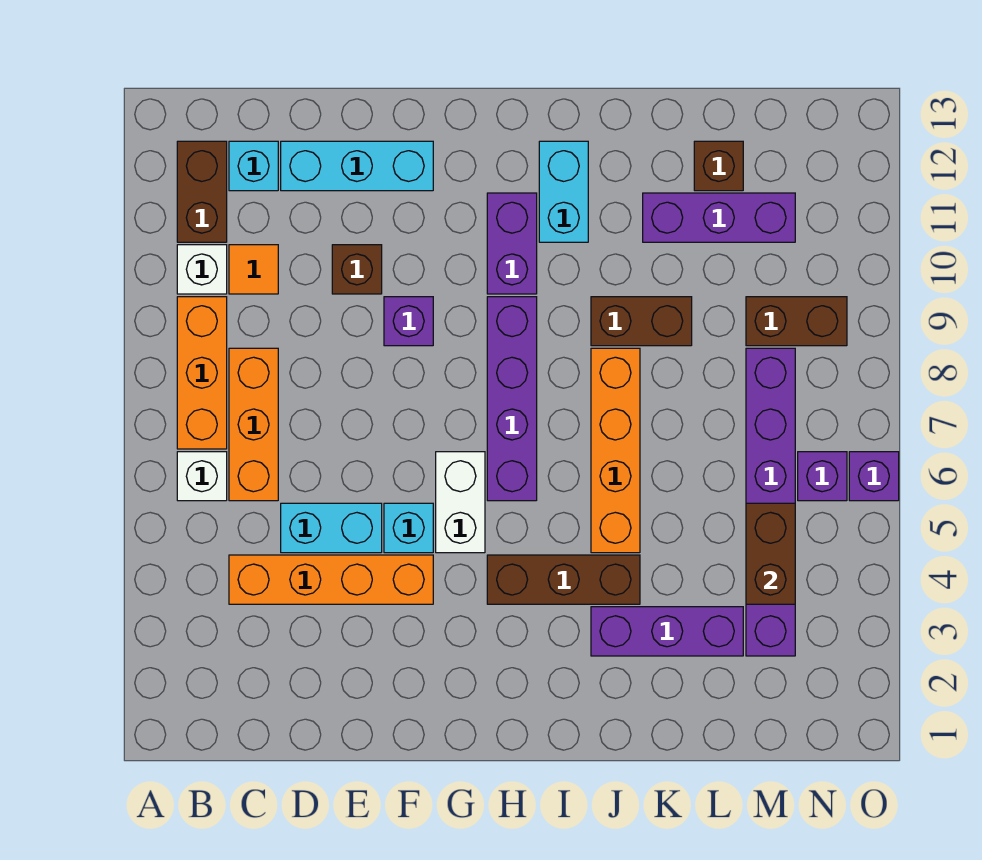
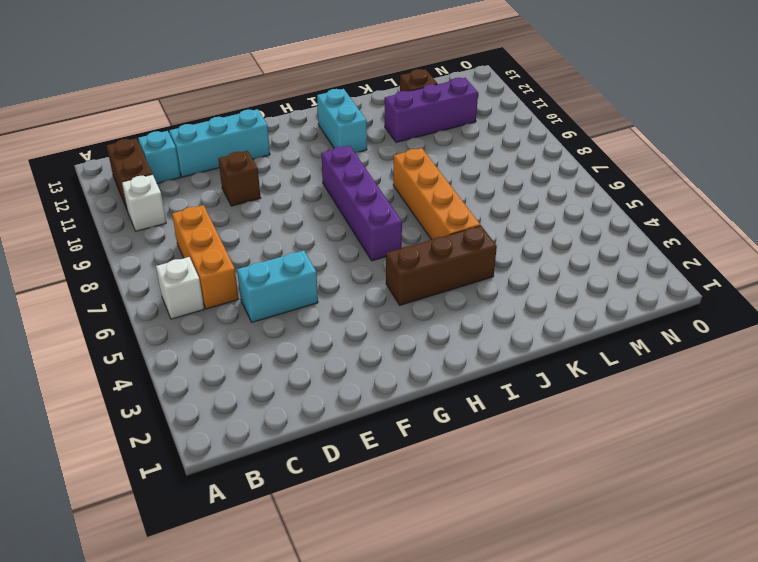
none -> orange 1x3 brick [177,297,227,449]
none -> orange 1x4 brick [229,555,433,604]
none -> orange 1x1 tile [229,245,278,294]

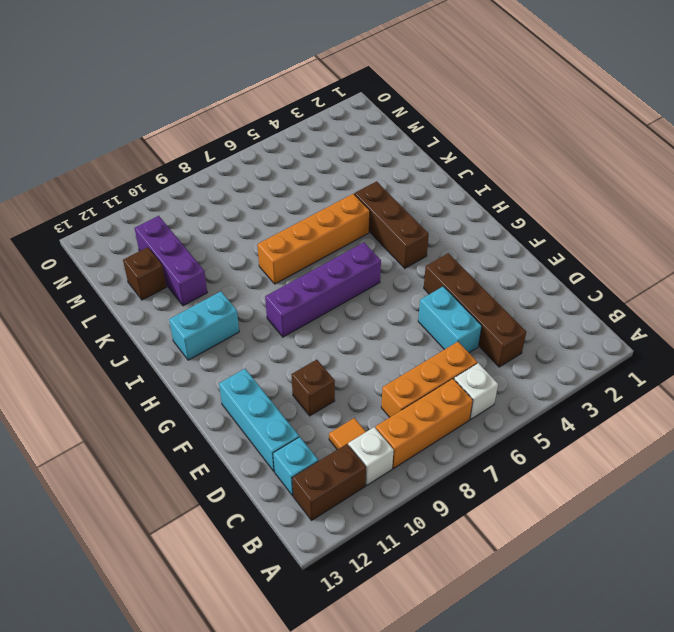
brown 1x4 brick [424,253,526,367] -> orange 1x4 brick [229,555,433,604]
none -> cyan 1x1 brick [384,503,433,553]
none -> purple 1x1 brick [384,297,433,346]
none -> white 1x2 brick [436,452,485,553]

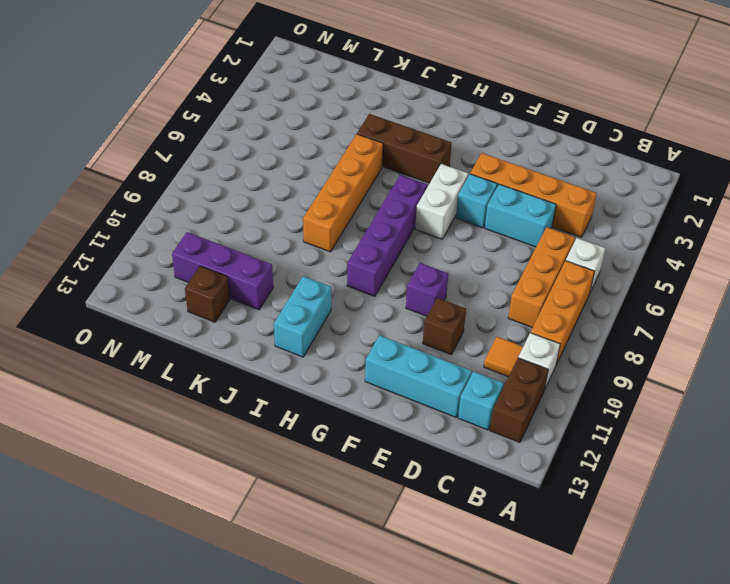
none -> purple 1x2 brick [487,193,537,294]
none -> purple 1x3 brick [591,607,743,656]
none -> brown 1x2 brick [591,297,692,346]

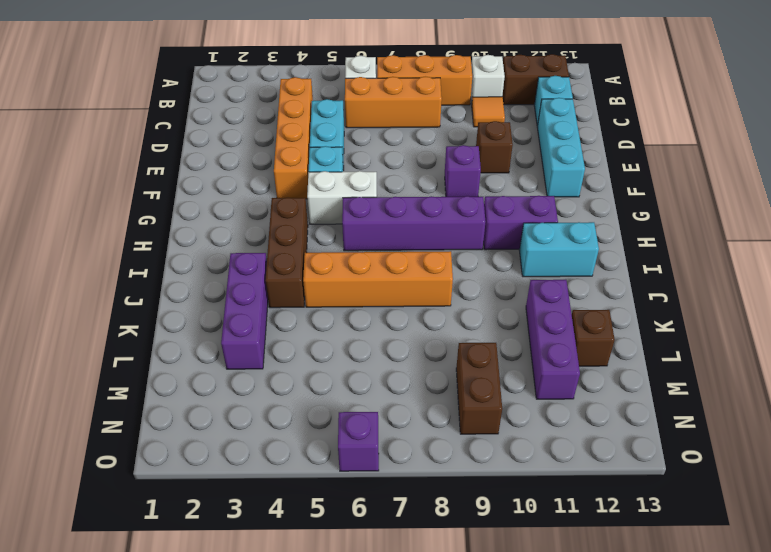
none -> brown 1x2 brick [591,297,692,346]
none -> purple 1x6 brick [746,348,795,656]
none -> purple 1x1 brick [798,452,847,501]

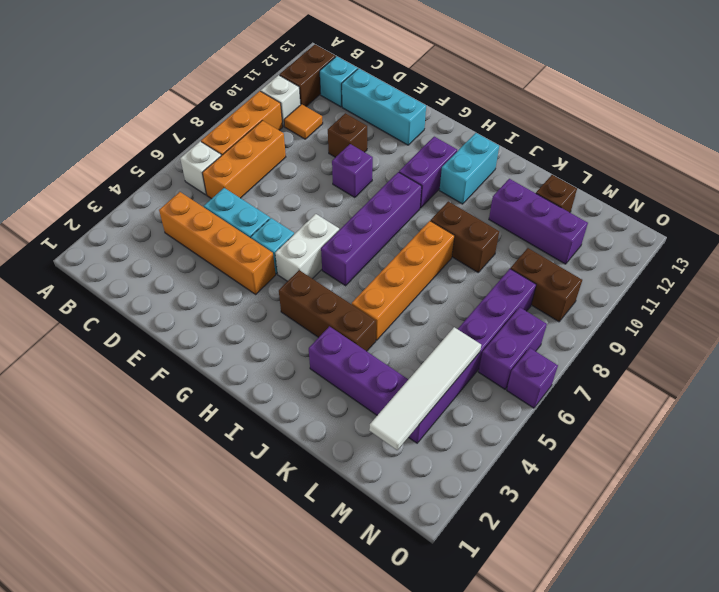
white 1x4 tile [369,327,481,450] -> brown 1x2 brick [746,503,795,604]
purple 1x2 brick [478,307,547,389] -> purple 1x1 brick [798,452,847,501]

